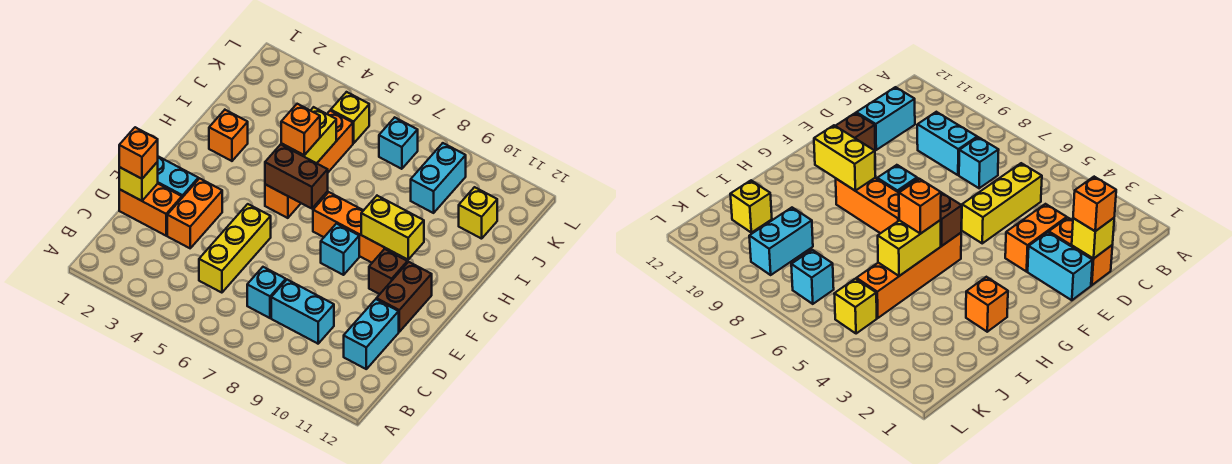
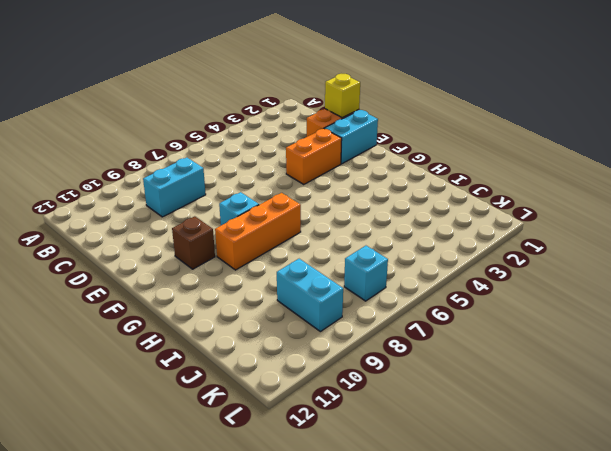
orange 1x2 brick [286,128,342,184] -> orange 1x2 brick turned to [167,178,222,248]
none -> yellow 1x3 brick [199,204,271,293]
none -> cyan 1x1 brick [247,267,286,318]
none -> cyan 1x2 brick [344,299,399,369]

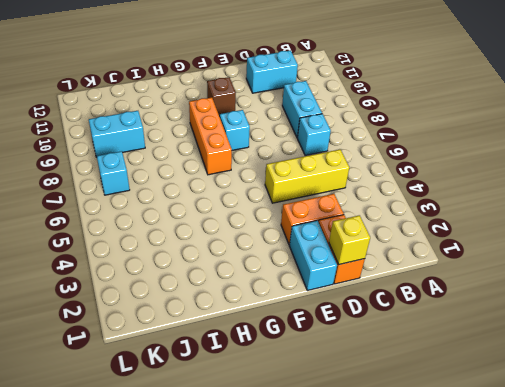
none -> brown 1x2 brick [376,262,432,332]
none -> orange 1x4 brick [265,111,353,218]
none -> orange 1x1 brick [209,110,248,161]

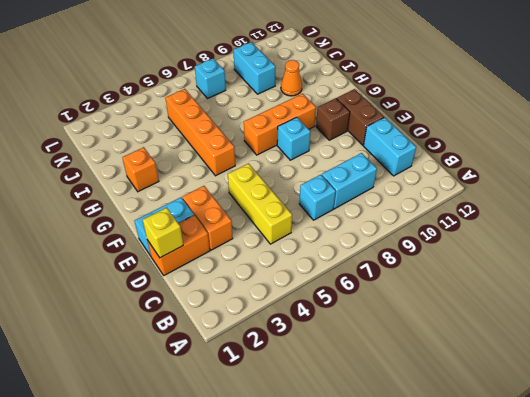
orange 1x1 cone [281,60,302,96] -> none
none -> yellow 1x1 brick [459,187,497,239]
none -> yellow 1x1 brick [331,92,369,143]
none -> brown 1x2 brick [265,144,328,209]

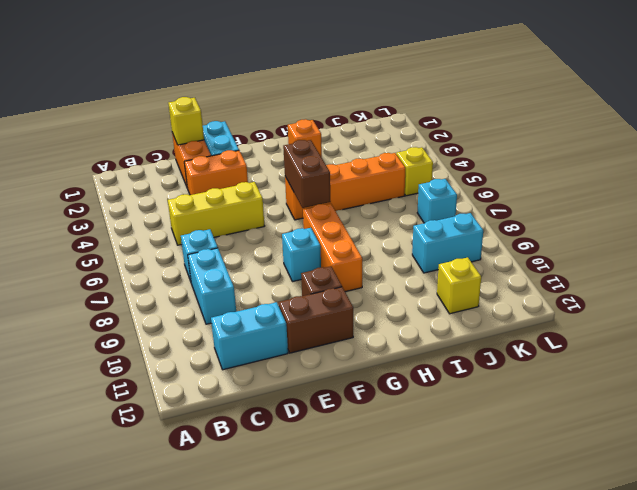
none -> yellow 1x2 brick [361,196,424,260]
none -> yellow 1x2 brick [281,107,336,163]
none -> orange 1x1 brick [119,127,158,179]

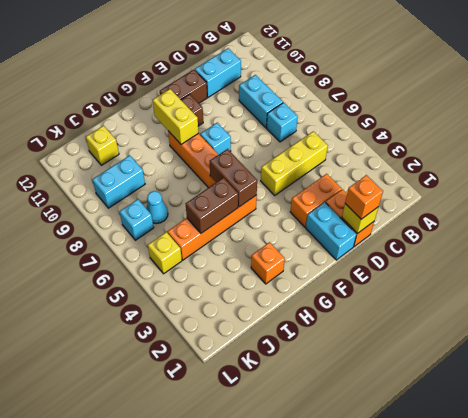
brown 1x2 brick [186,178,238,233] -> yellow 1x2 brick [281,107,336,163]
cyan 1x1 cone [146,191,168,223] -> none
none -> orange 1x1 brick [281,104,320,155]

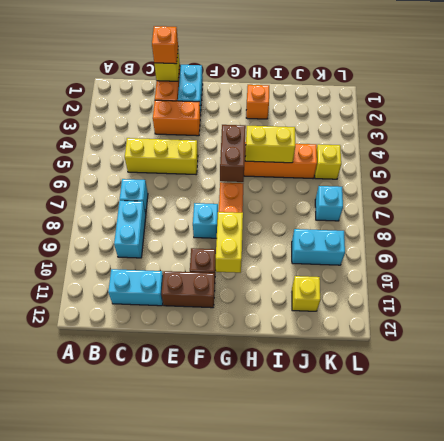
none -> orange 1x1 brick [281,104,320,155]

